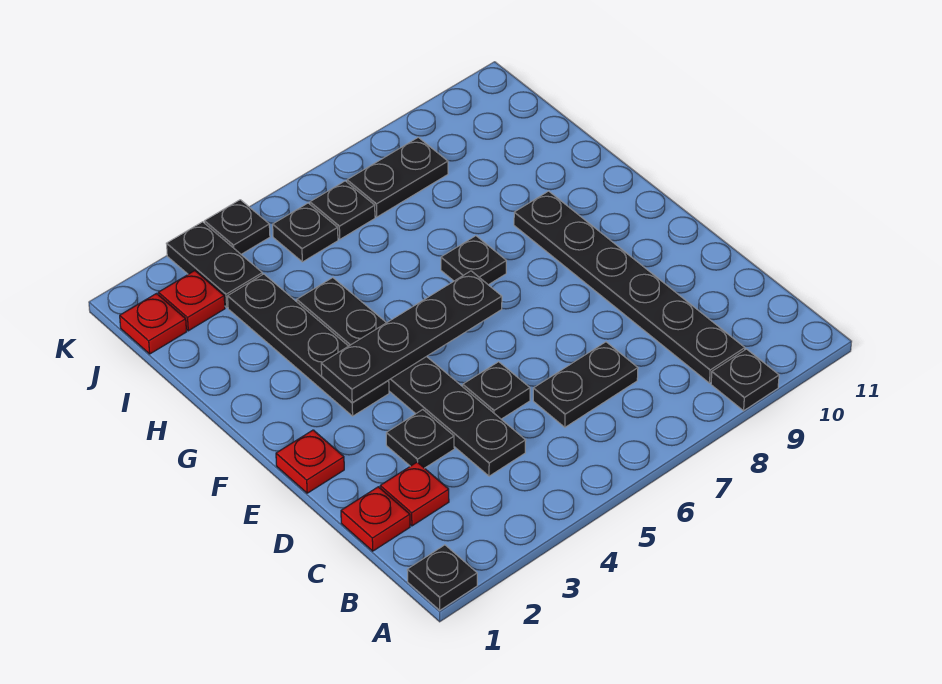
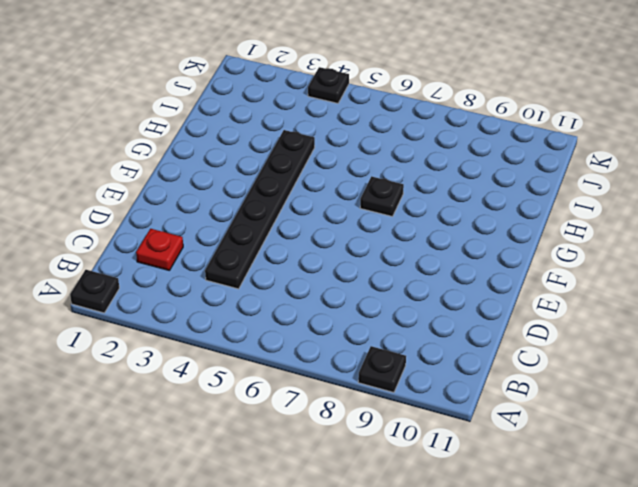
none -> black 1x6 plate [514,191,745,383]
none -> red 1x1 plate [341,487,410,551]
none -> black 1x2 plate [533,342,638,427]

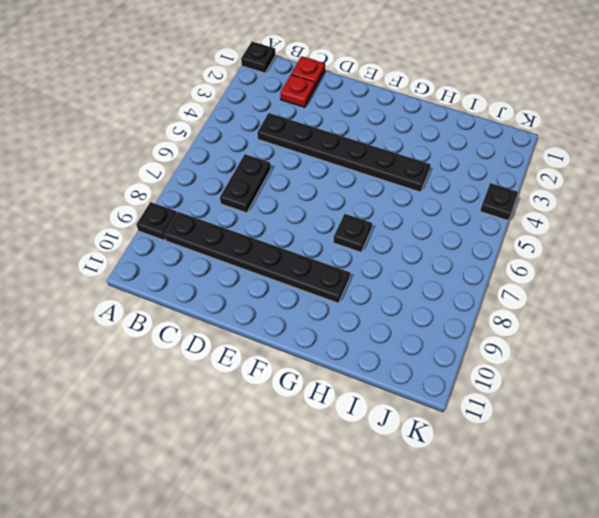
none -> black 1x1 plate [386,410,454,468]
none -> black 1x1 plate [463,362,530,419]
none -> red 1x1 plate [276,430,344,493]

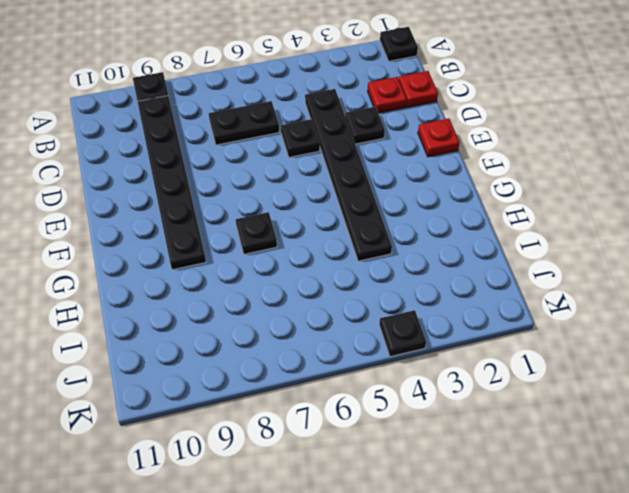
none -> black 1x4 plate [228,274,389,416]
none -> red 1x1 plate [120,294,187,354]
none -> red 1x1 plate [158,271,225,331]

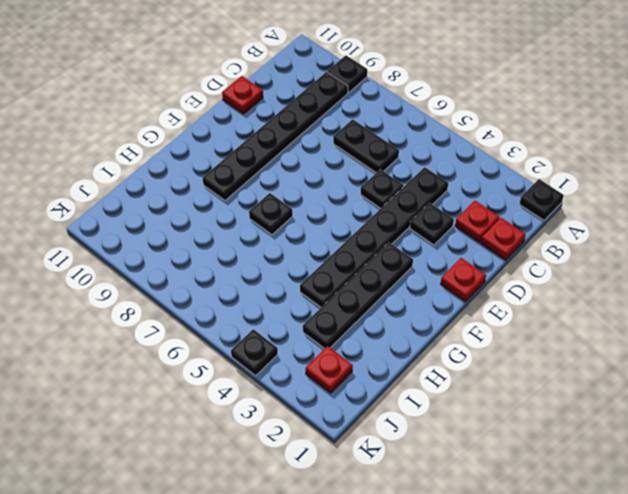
red 1x1 plate [222,76,263,114] -> red 1x1 plate moved to [120,294,187,354]
none -> black 1x2 plate [166,222,262,307]
none -> black 1x1 plate [273,203,338,262]
none -> black 1x1 plate [310,181,375,239]

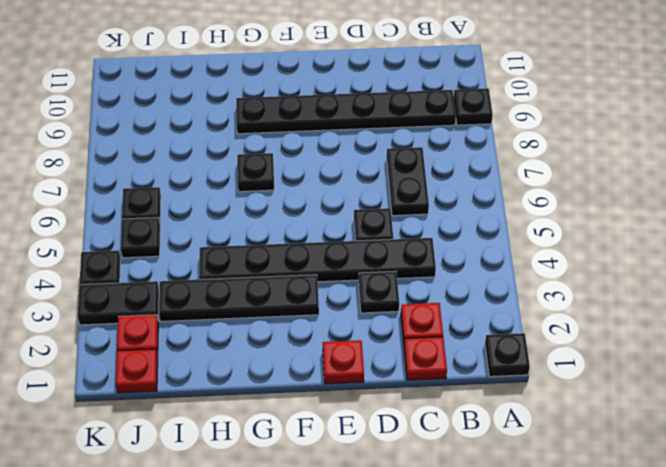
none -> black 1x2 plate [347,137,448,217]
none -> black 1x4 plate [321,271,502,402]

